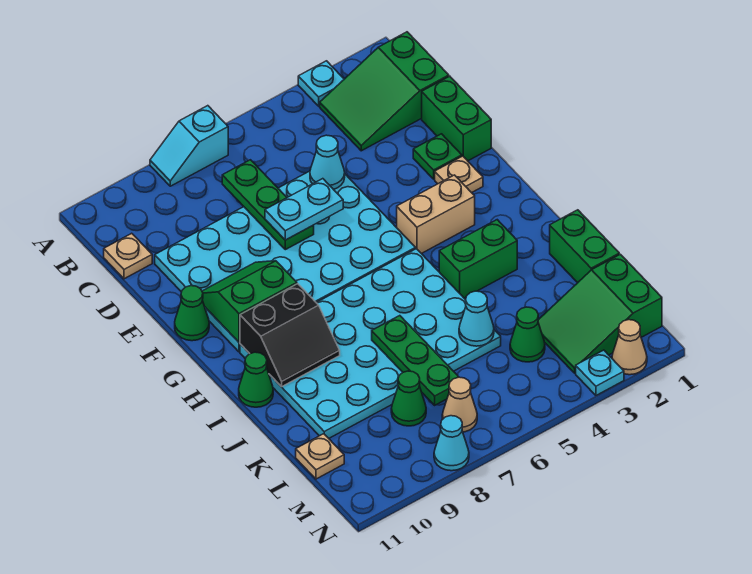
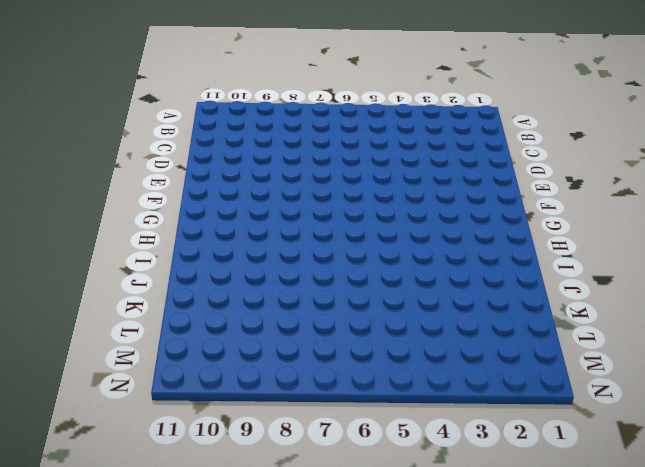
none -> cyan 1x1 plate [298,61,344,106]
none -> cyan 1x2 slope [150,106,228,186]
none -> green 2x3 slope [320,32,449,151]

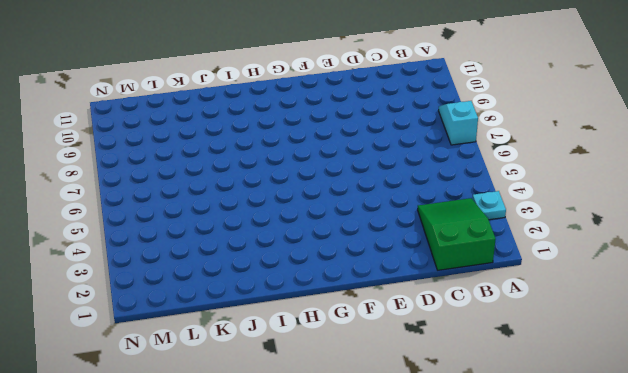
none -> tan 1x1 plate [104,233,152,279]
none -> green 1x2 brick [422,76,491,161]
none -> cyan 4x6 plate [155,171,415,352]

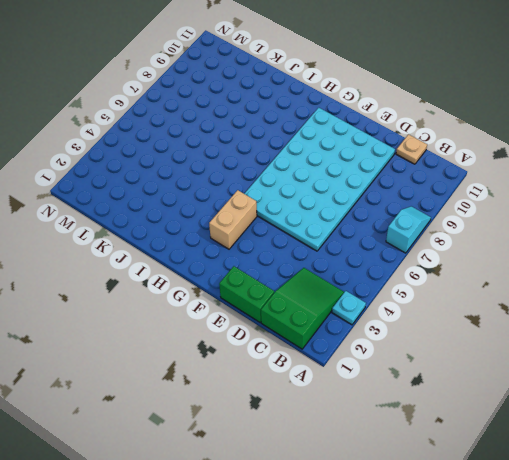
none -> green 1x1 plate [413,134,462,179]
none -> tan 1x1 plate [435,156,483,193]
none -> green 1x1 cone [175,286,209,341]

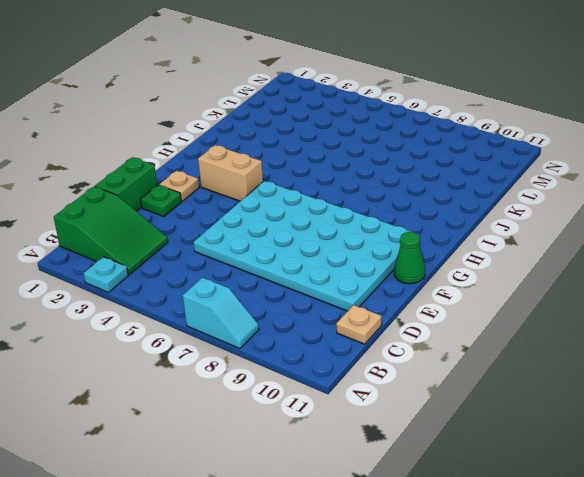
none -> cyan 4x6 plate [240,249,501,438]
none -> green 1x2 brick [439,220,517,298]
none -> green 1x1 cone [239,352,273,407]

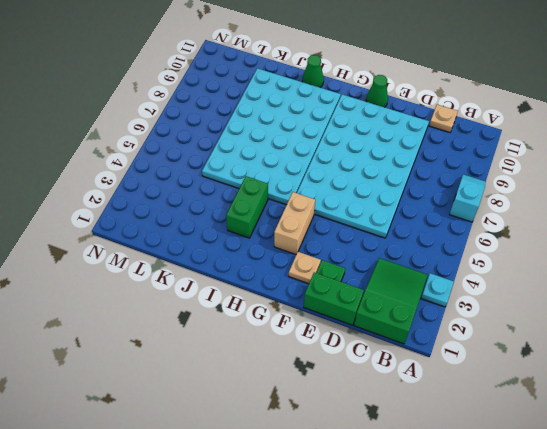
none -> green 1x2 brick [550,210,619,283]
none -> green 2x3 slope [538,254,662,373]
none -> green 1x1 cone [510,307,545,362]

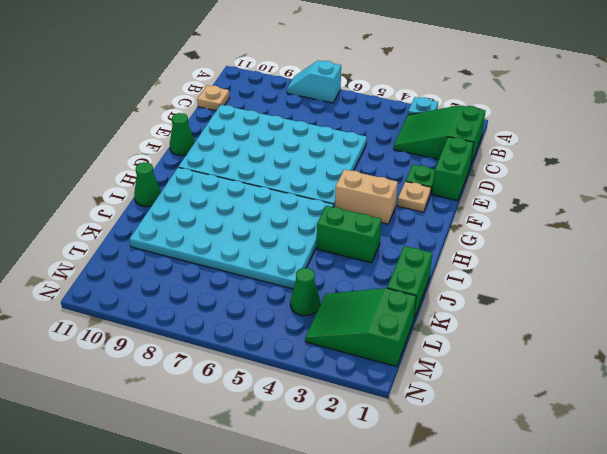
none -> green 1x1 cone [391,371,426,426]
none -> tan 1x1 plate [296,434,344,479]
none -> tan 1x1 cone [442,377,477,432]

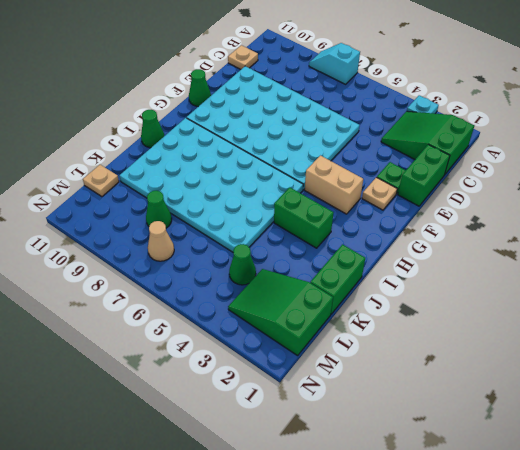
none -> tan 1x1 cone [612,320,647,375]
none -> cyan 1x1 plate [576,350,624,395]
none -> cyan 1x1 cone [434,416,469,471]

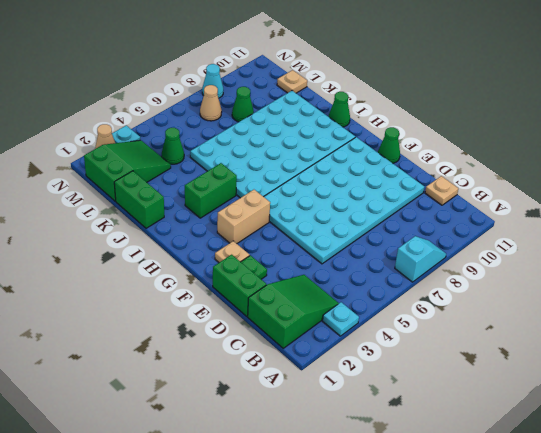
none -> green 1x3 plate [222,160,314,250]
none -> cyan 1x1 cone [310,135,345,189]
none -> green 2x2 slope [202,261,297,342]

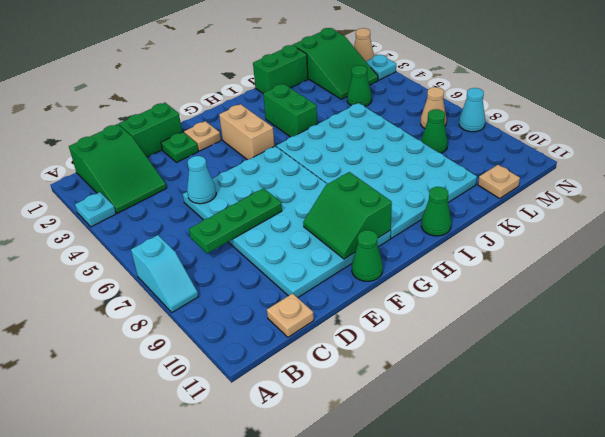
none -> black 2x2 slope [240,284,340,387]
none -> green 1x3 plate [372,316,458,405]
none -> cyan 1x1 cone [459,291,494,346]

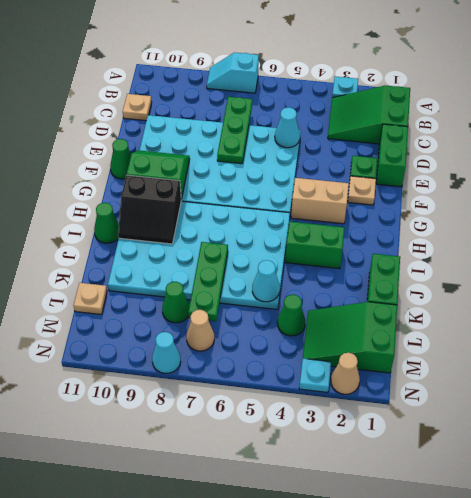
none -> cyan 1x2 plate [265,179,343,240]

